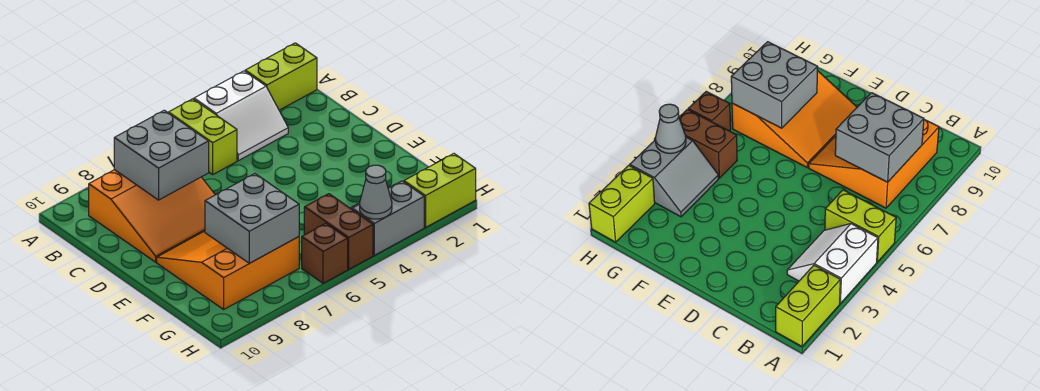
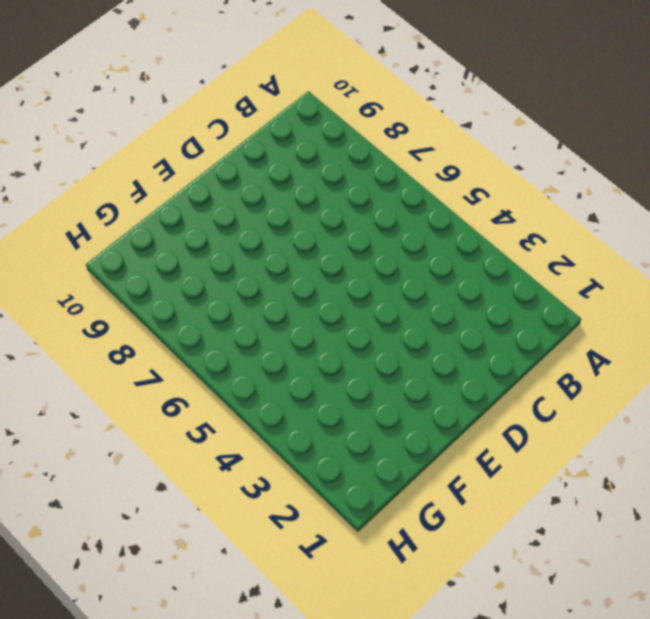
none -> lime 1x2 brick [245,43,317,110]
none -> white 2x2 slope [194,71,288,161]
none -> lime 1x2 brick [168,99,237,174]

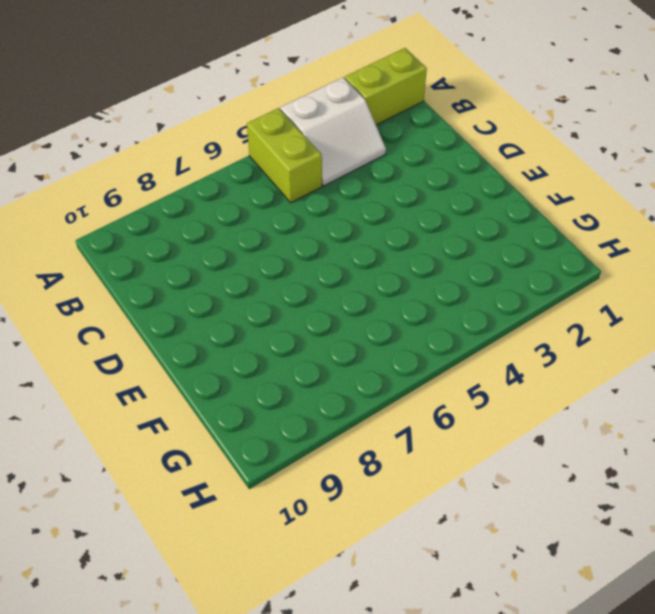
none -> orange 3x3 slope [89,170,215,262]
none -> orange 3x3 slope [157,231,299,309]
none -> grey 2x2 slope [350,181,424,255]

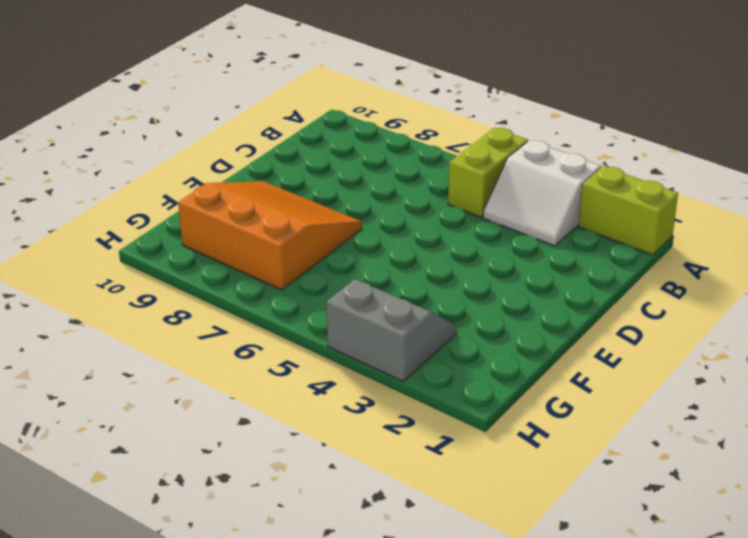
none -> orange 3x3 slope [89,170,215,262]
none -> brown 1x2 brick [304,194,373,269]
none -> lime 1x2 brick [404,154,476,227]

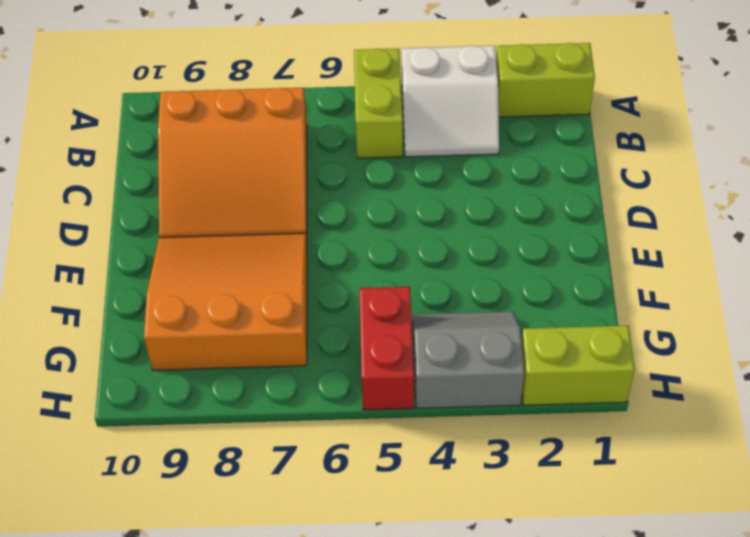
red 1x2 brick [359,287,414,410] -> brown 1x2 brick [304,194,373,269]
none -> brown 1x1 brick [302,224,348,283]
none -> grey 2x2 brick [114,110,209,200]
none -> grey 2x2 brick [205,174,299,263]

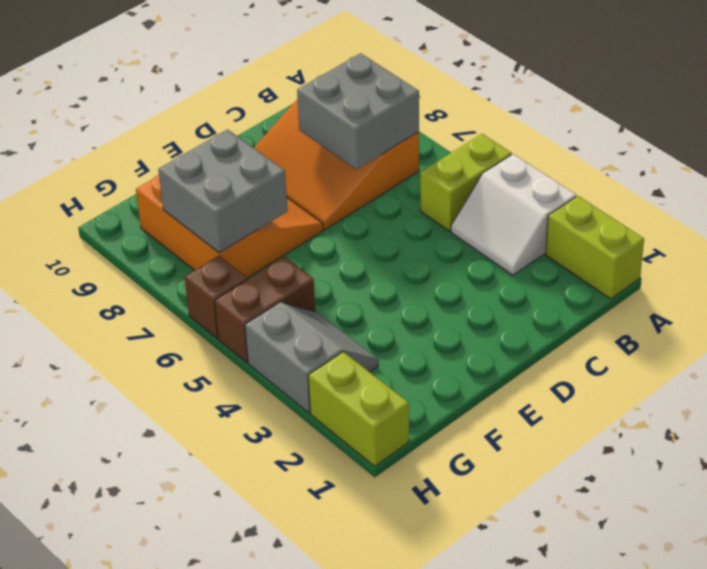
none -> grey 1x1 cone [360,165,392,219]

